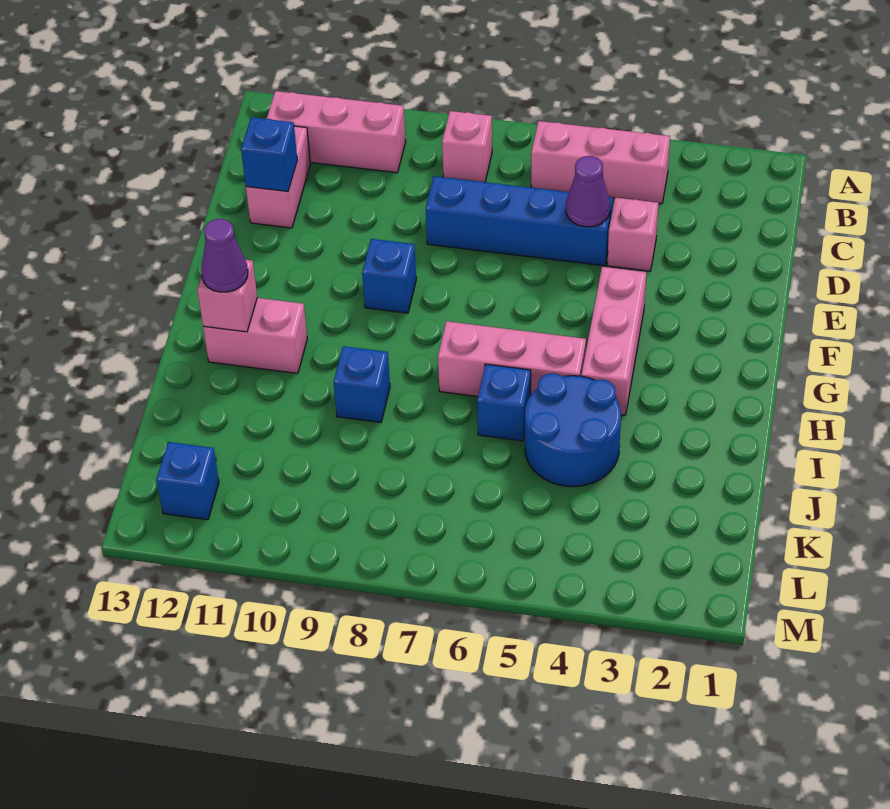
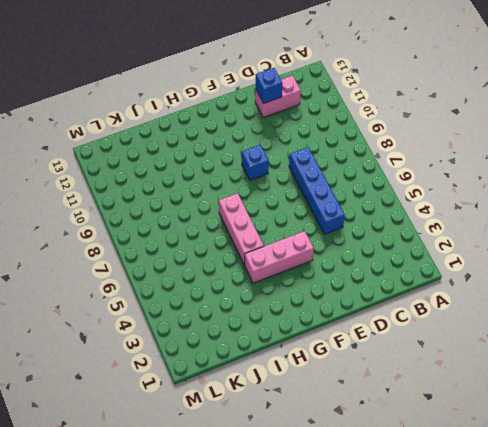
none -> pink 1x3 brick [531,121,670,204]
none -> pink 1x1 brick [442,111,492,182]
none -> pink 1x3 brick [267,91,406,173]

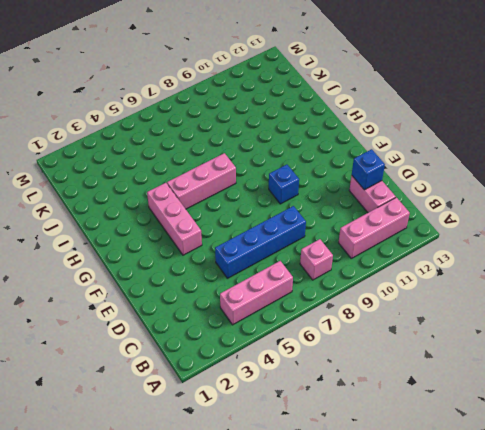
none -> pink 1x1 brick [607,198,659,271]
none -> pink 1x2 brick [203,298,307,373]
none -> blue 2x2 round brick [525,373,621,487]

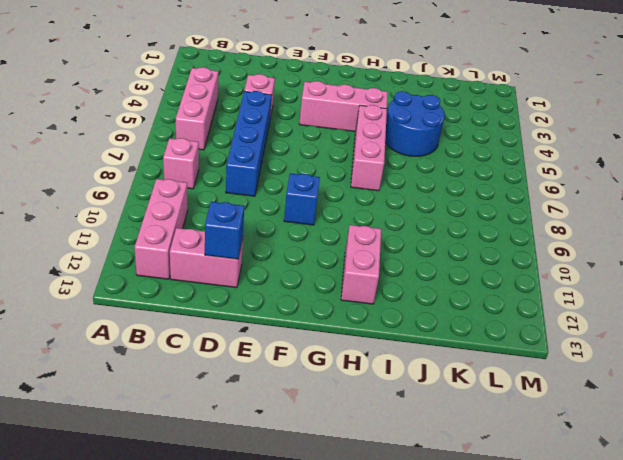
none -> blue 1x1 brick [477,364,531,441]
none -> blue 1x1 brick [334,346,390,422]
none -> blue 1x1 brick [156,442,219,520]

